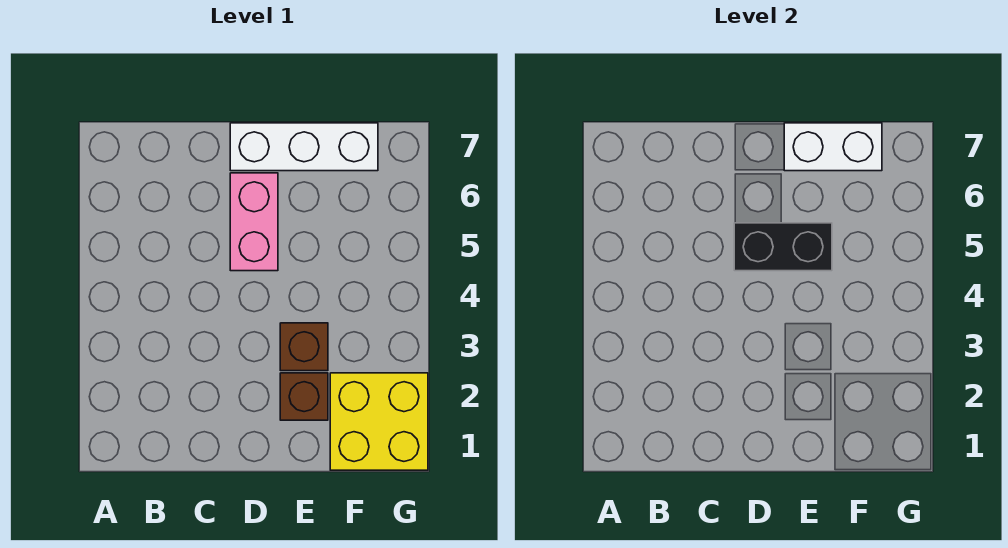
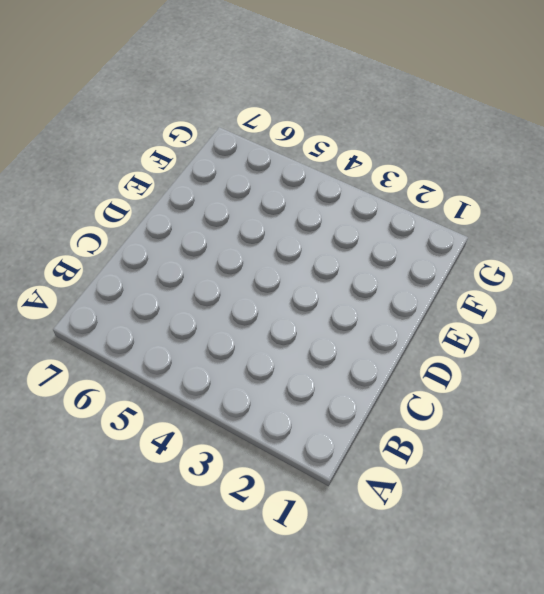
none -> pink 1x2 brick [230,173,278,271]
none -> white 1x3 brick [230,123,378,171]

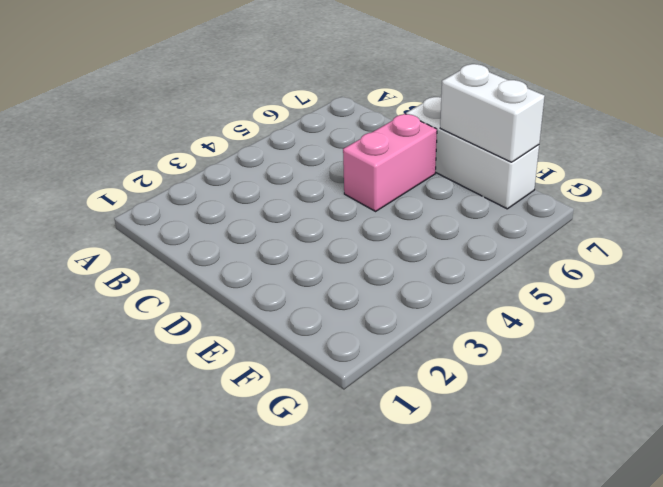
none -> brown 1x1 brick [280,373,328,420]
none -> brown 1x1 brick [280,323,328,371]

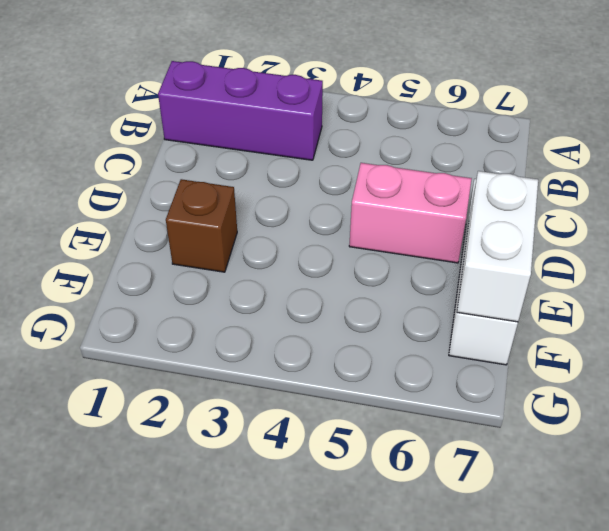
purple 1x3 brick [158,61,323,160] -> none
none -> brown 1x1 brick [280,323,328,371]
none -> yellow 2x2 brick [330,373,428,470]

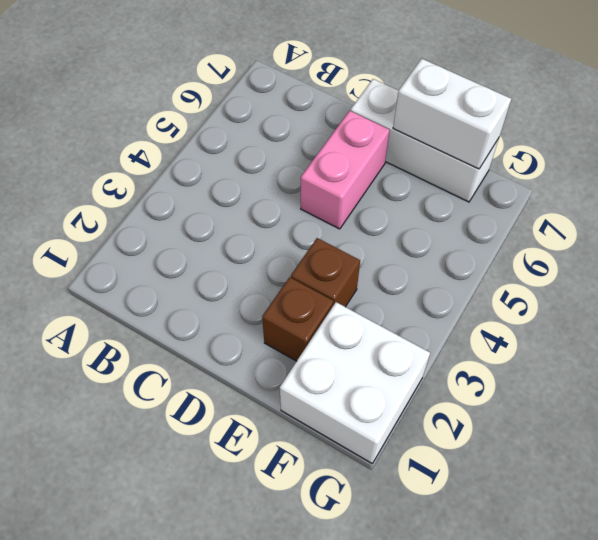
white 2x2 brick [280,302,430,464] -> yellow 2x2 brick [330,373,428,470]
none -> black 1x2 brick [734,223,832,271]

